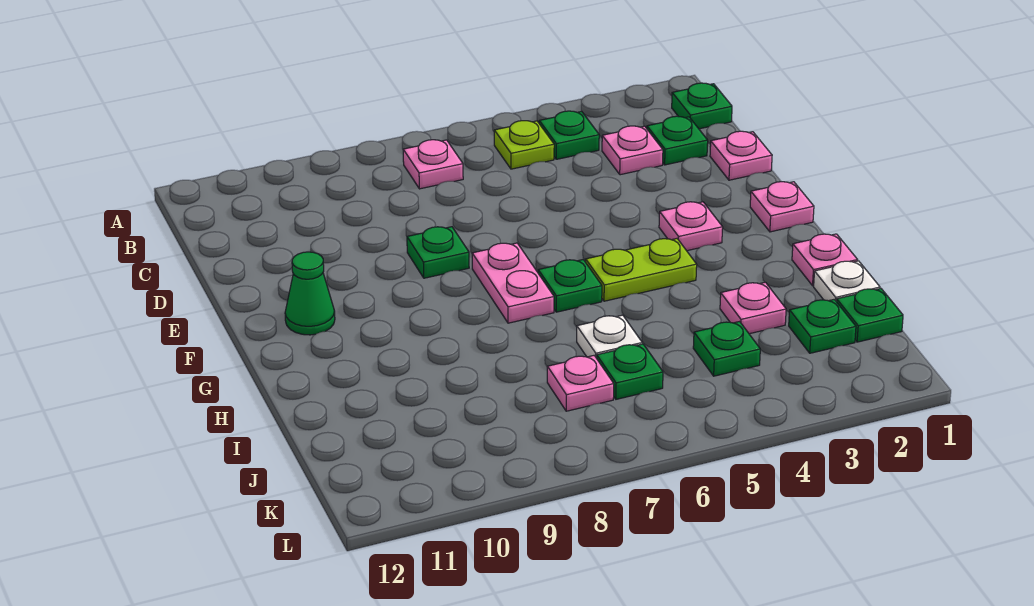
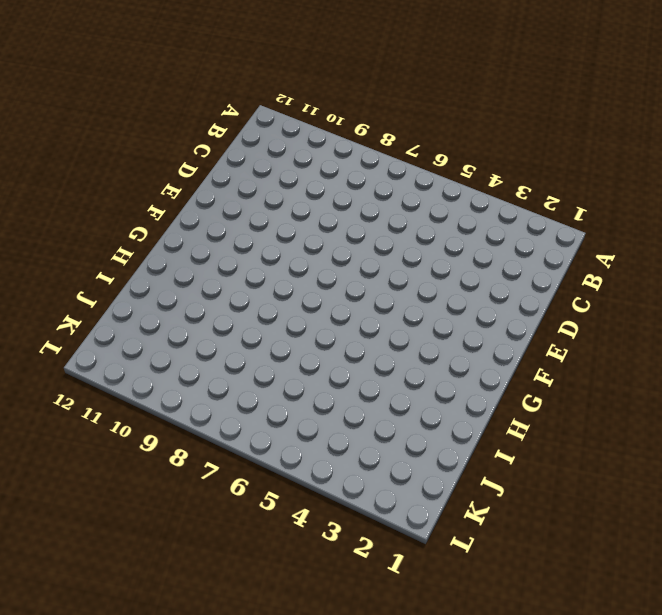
none -> green 1x1 plate [672,83,732,129]
none -> green 1x1 plate [539,111,599,159]
none -> lime 1x1 plate [494,121,554,169]

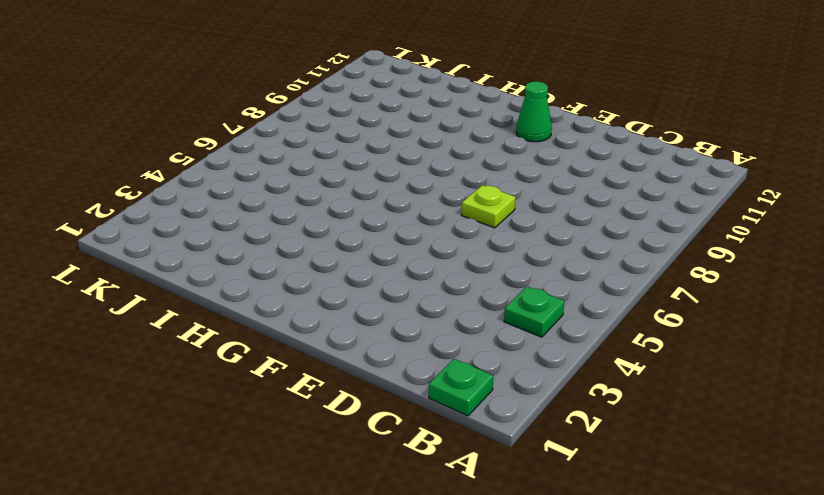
lime 1x1 plate [462,185,515,228] -> lime 1x1 plate moved to [494,121,554,169]
none -> pink 1x1 plate [403,140,463,189]
none -> green 1x1 plate [647,116,708,165]
none -> pink 1x1 plate [602,126,663,175]

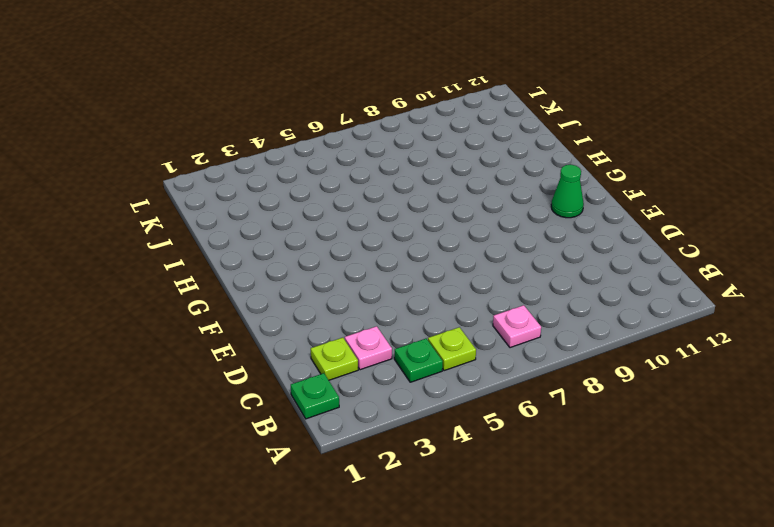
lime 1x1 plate [311,338,358,380] -> green 1x1 plate [647,116,708,165]
none -> pink 1x1 plate [710,131,772,180]
none -> green 1x1 plate [407,227,469,278]
none -> pink 1x1 plate [750,182,814,232]

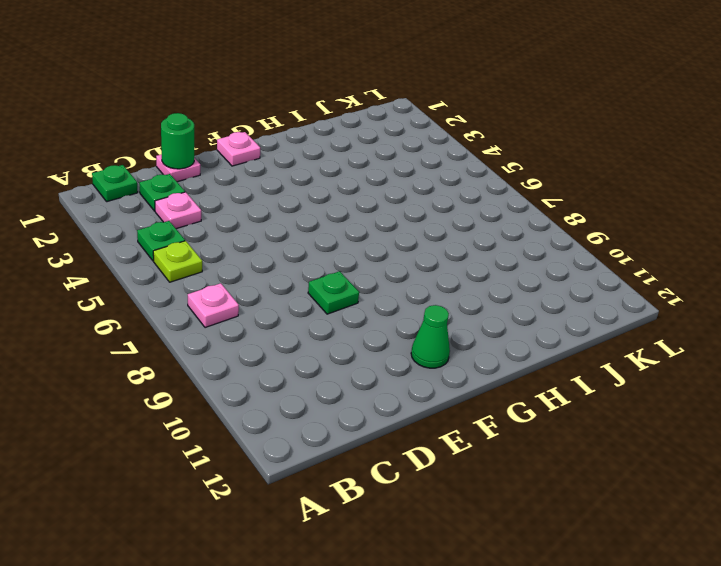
green 1x1 round brick [161,113,194,169] -> none
none -> pink 1x1 plate [659,202,723,251]
none -> pink 1x2 plate [472,243,554,323]
none -> lime 1x2 plate [586,239,697,301]

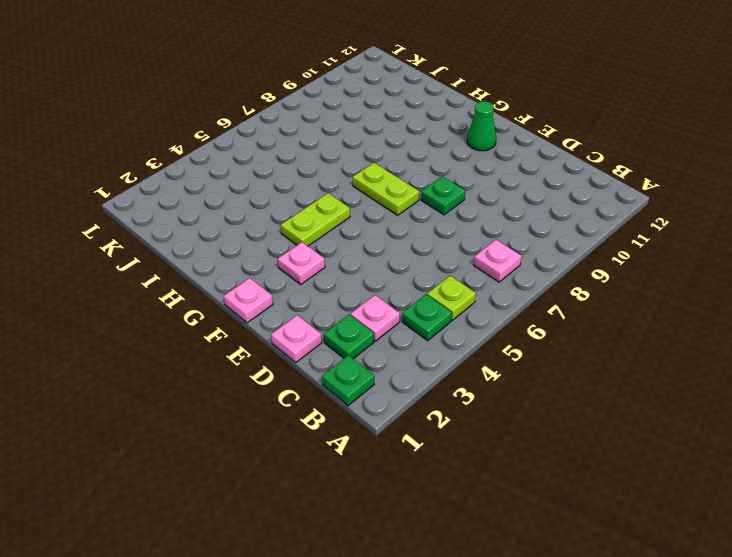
lime 1x2 plate [353,163,419,215] -> pink 1x2 plate [472,243,554,323]
none -> green 1x1 plate [538,260,602,312]
none -> pink 1x1 plate [792,234,858,286]
none -> white 1x1 plate [814,261,880,302]

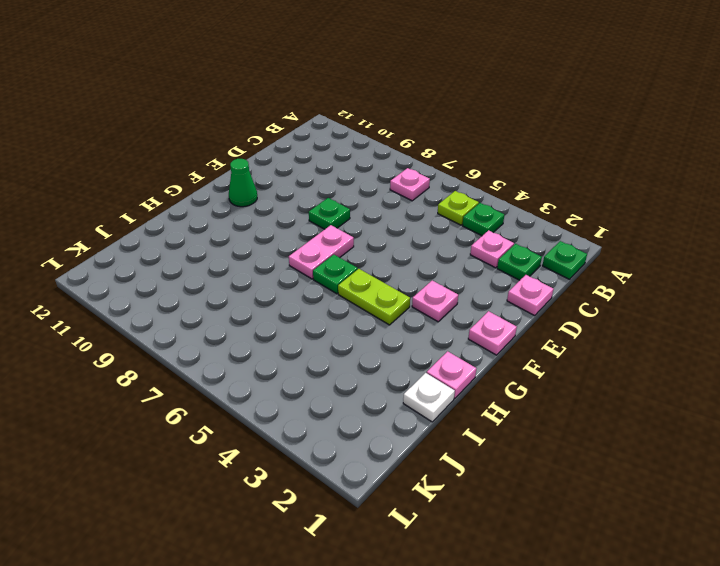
none -> pink 1x1 plate [720,282,786,334]
none -> white 1x1 plate [577,315,642,358]
none -> green 1x1 plate [837,289,903,342]

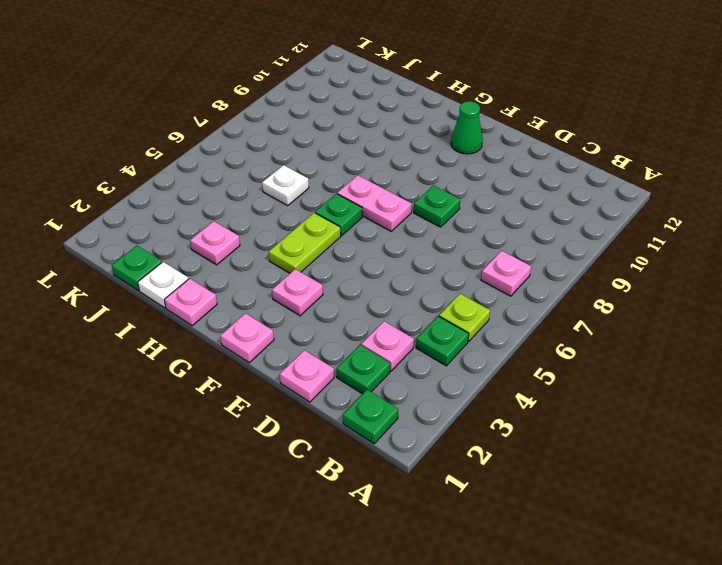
none -> green 1x1 plate [789,299,856,353]
none -> green 1x1 plate [693,322,760,376]
none -> green 1x1 plate [597,344,663,399]

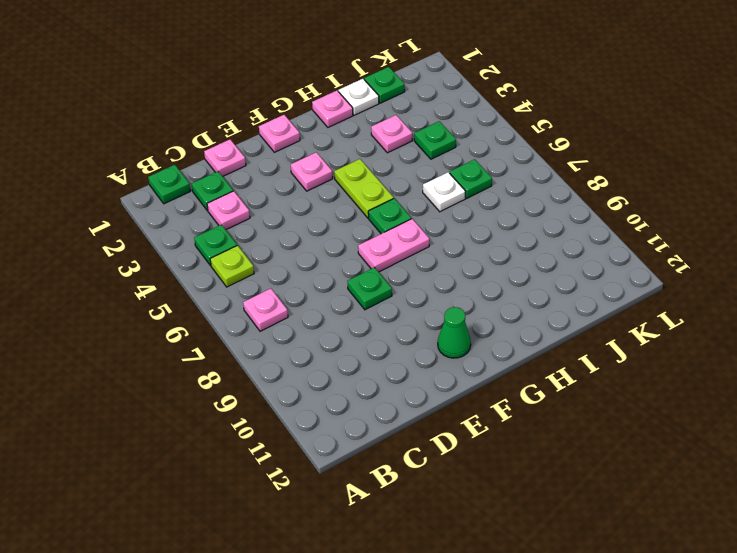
none -> green 1x1 plate [789,299,856,353]
none -> pink 1x1 plate [547,356,614,411]

